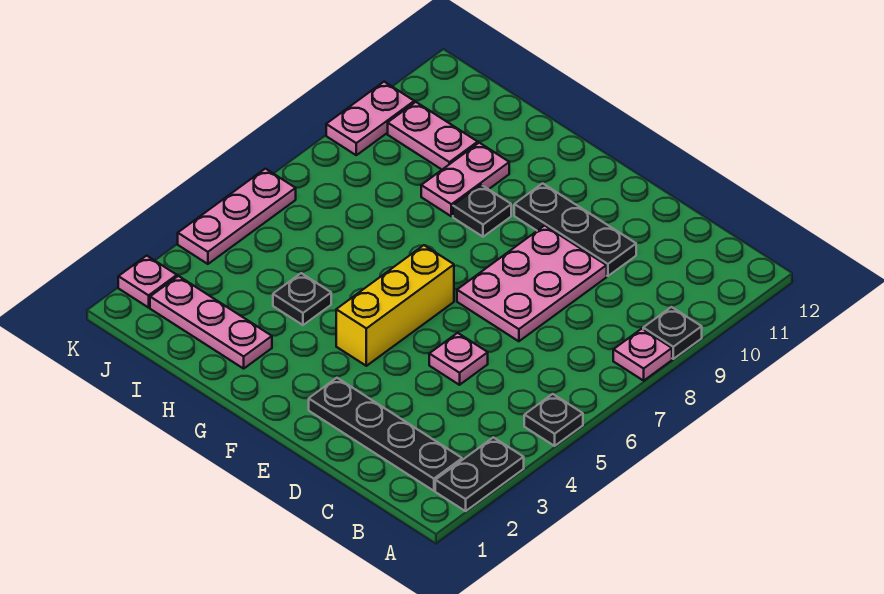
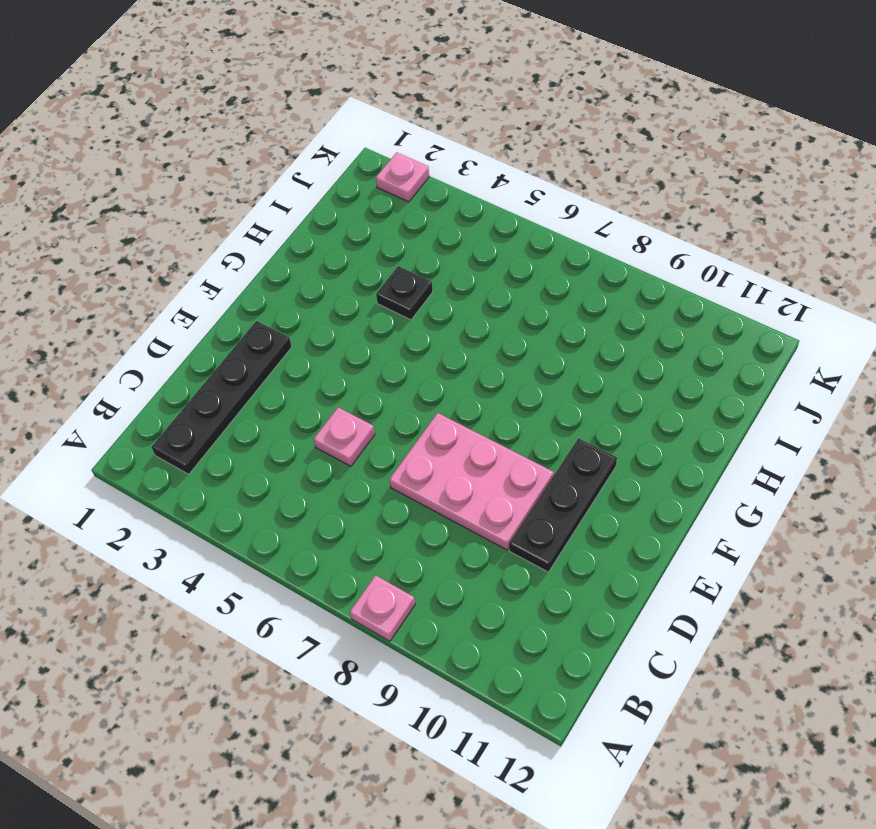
none -> black 1x2 plate [435,437,524,511]
none -> black 1x1 plate [524,394,583,446]
none -> black 1x1 plate [643,307,702,359]

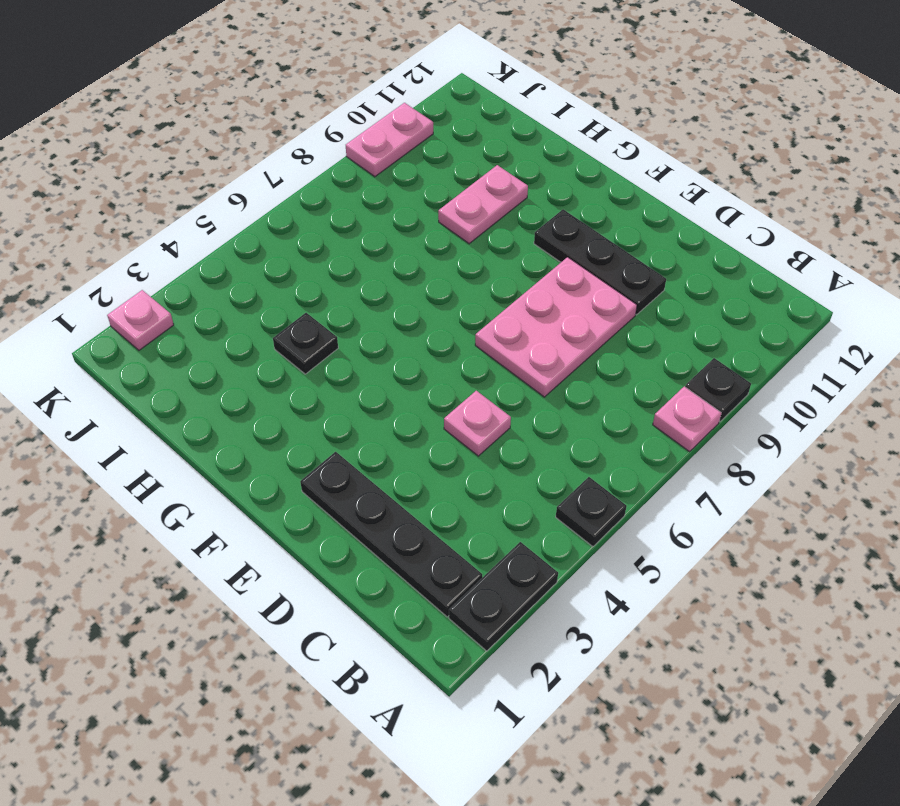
none -> yellow 1x3 brick [336,245,454,366]
none -> black 1x1 plate [453,185,511,237]
none -> pink 1x3 plate [150,276,272,369]

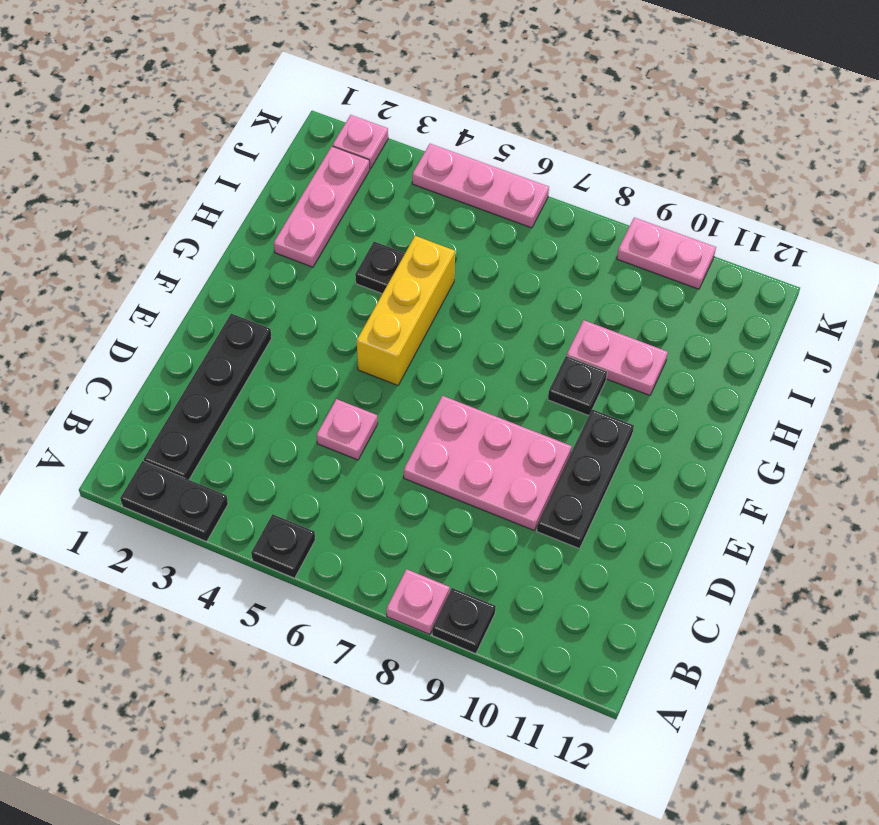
yellow 1x3 brick [357,236,455,385] -> yellow 1x3 brick turned to [336,245,454,366]
none -> pink 1x2 plate [388,102,478,169]

